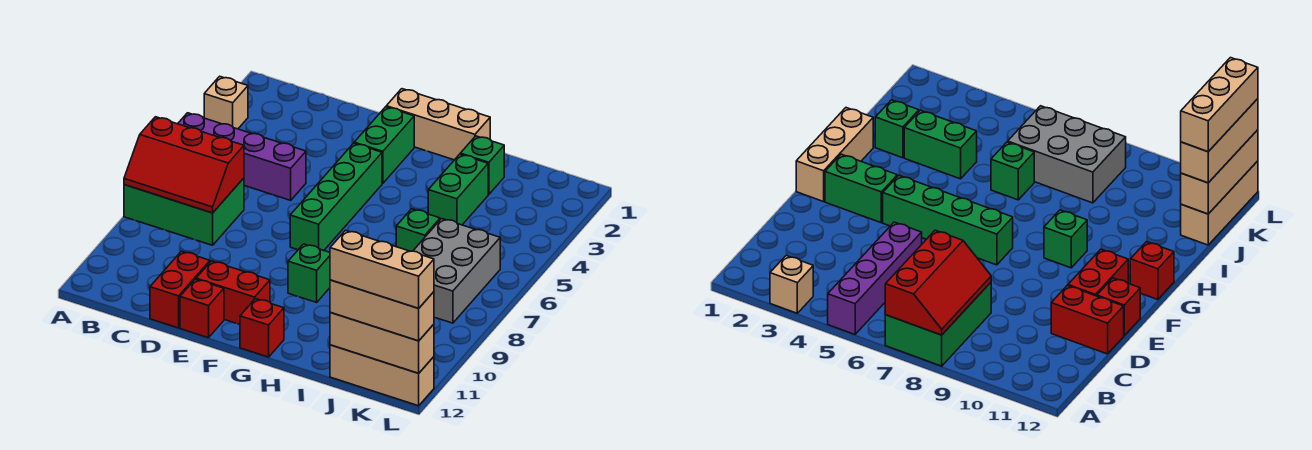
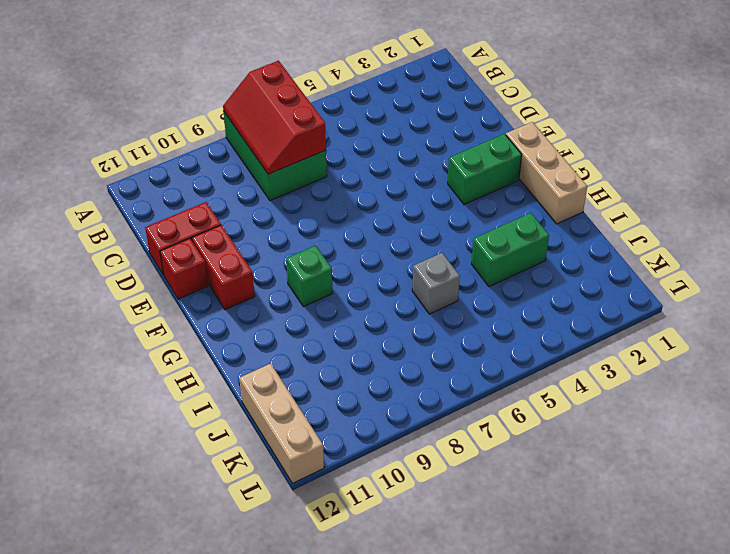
grey 1x1 brick [412,253,460,314] -> green 1x1 brick [396,209,440,251]
none -> tan 1x1 brick [204,76,248,129]
none -> purple 1x4 brick [178,113,306,200]
none -> green 1x4 brick [290,143,382,250]

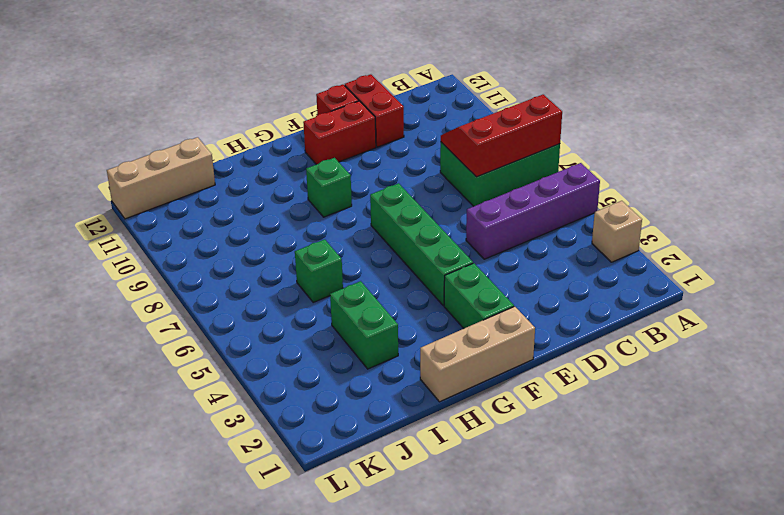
none -> red 1x1 brick [240,299,284,357]
none -> green 1x1 brick [460,136,504,194]
none -> grey 2x3 brick [413,219,500,323]

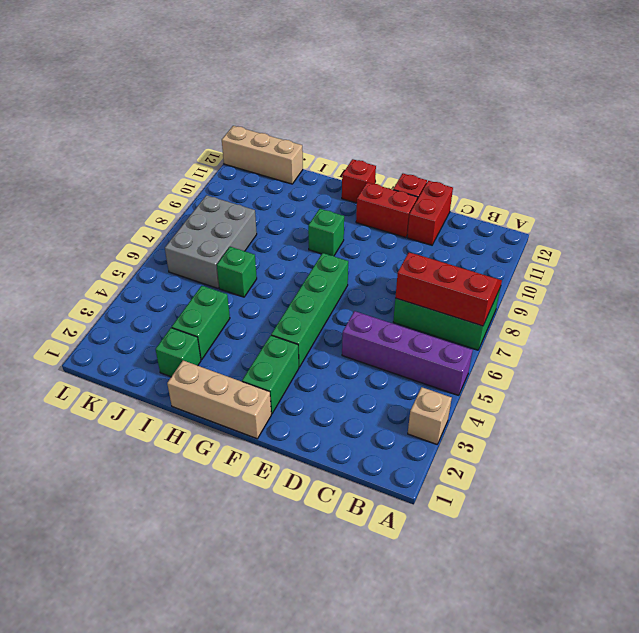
none -> tan 1x3 brick [330,312,434,373]
none -> tan 1x3 brick [330,280,434,341]
none -> tan 1x3 brick [330,230,434,308]

